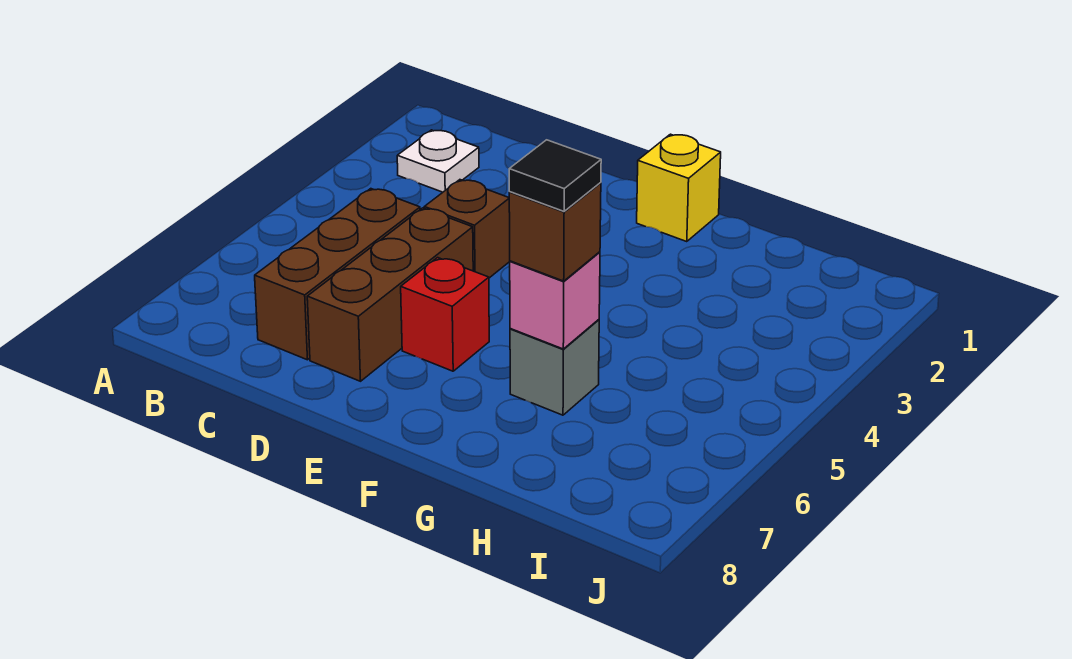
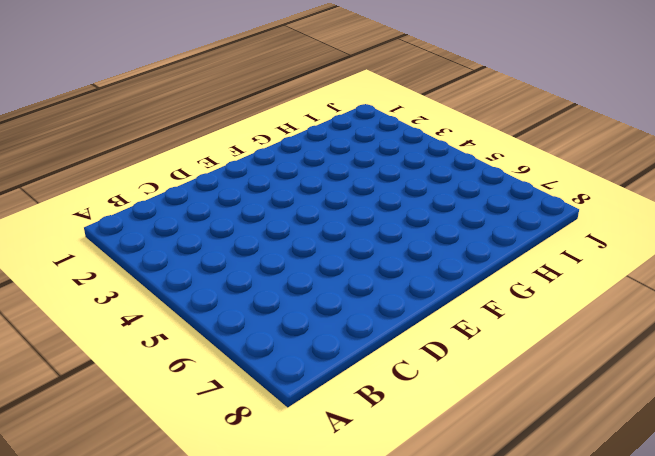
none -> white 1x1 plate [397,130,479,192]
none -> brown 1x3 brick [255,189,420,360]

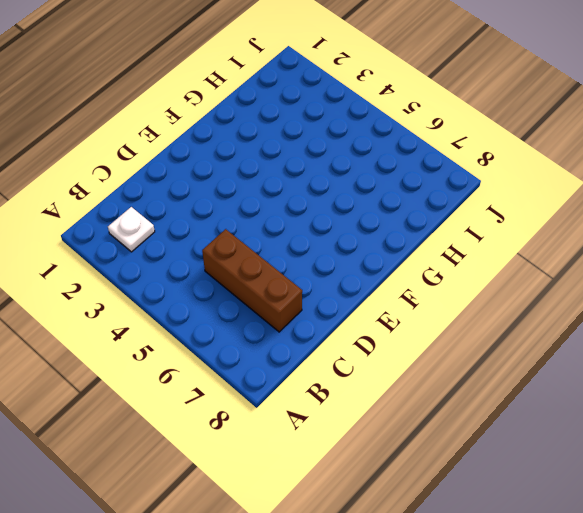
none -> brown 1x1 brick [424,180,510,278]
none -> brown 1x3 brick [307,208,473,381]

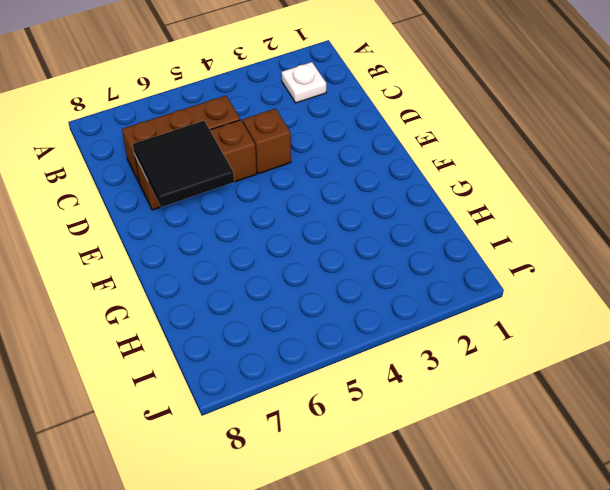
black 2x2 tile [133,121,234,207] -> none
none -> red 1x1 brick [401,258,489,371]
none -> yellow 1x1 brick [637,134,721,242]

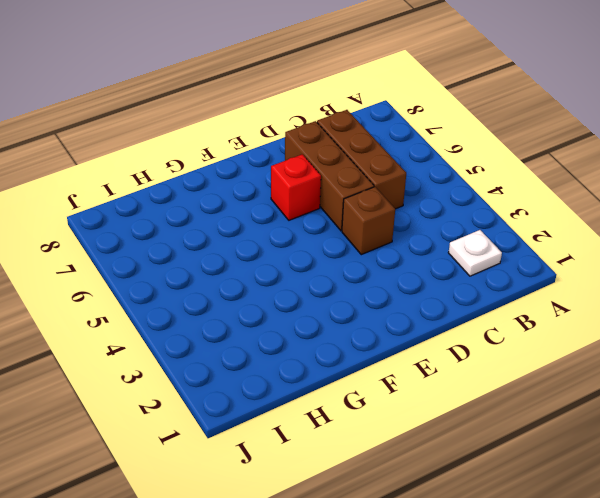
none -> yellow 1x1 brick [637,134,721,242]
none -> grey 1x1 brick [510,320,599,415]

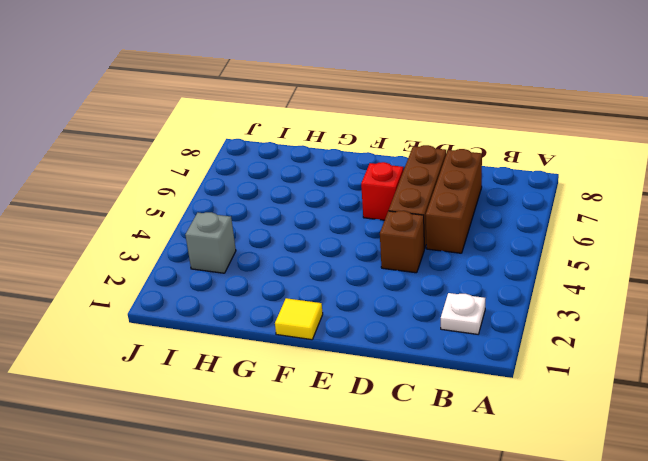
yellow 1x1 tile [275,298,323,340] -> yellow 1x1 brick [637,134,721,242]
grey 1x1 brick [185,212,236,273] -> grey 1x1 brick moved to [510,320,599,415]
none -> pink 1x1 brick [510,252,600,349]
none -> brown 1x1 brick [509,183,601,281]

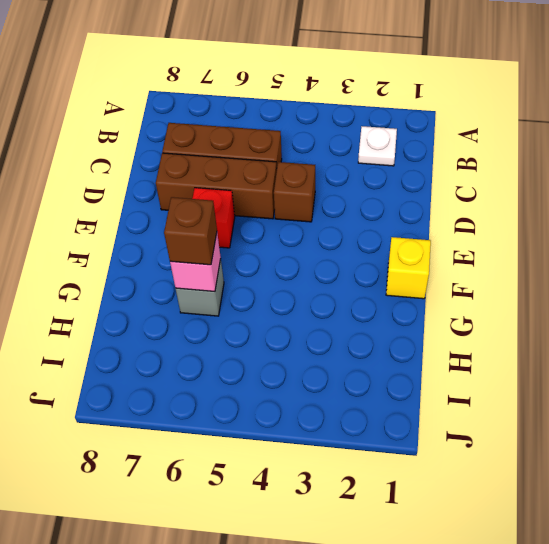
none -> black 1x1 tile [509,140,601,211]

